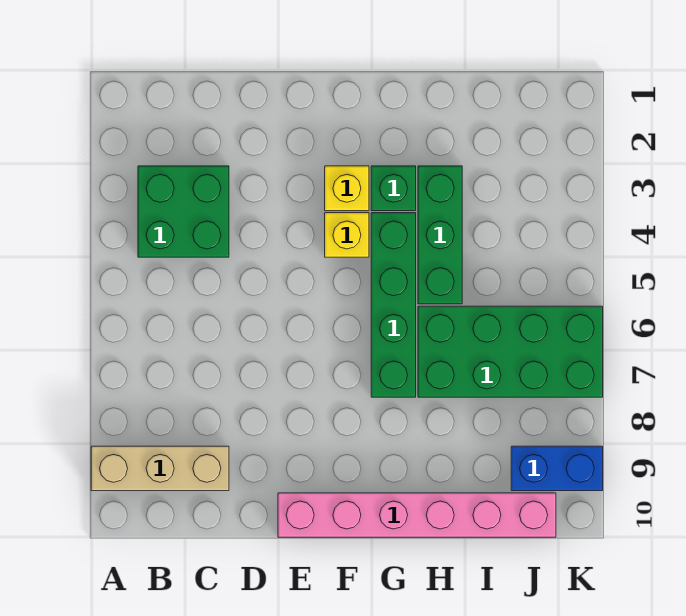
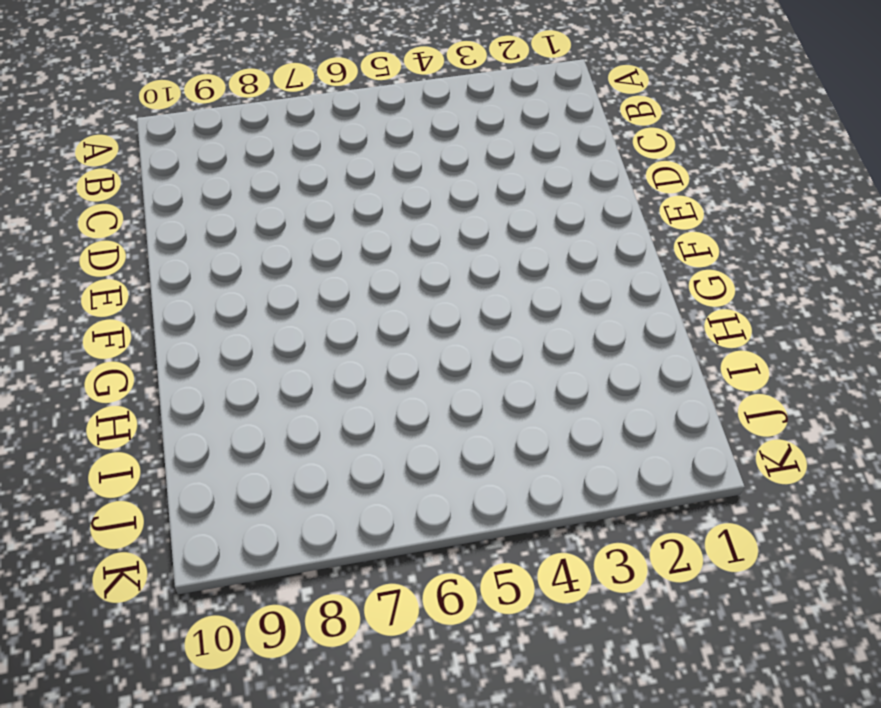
none -> tan 1x3 brick [91,446,229,491]
none -> green 2x2 brick [138,166,229,257]

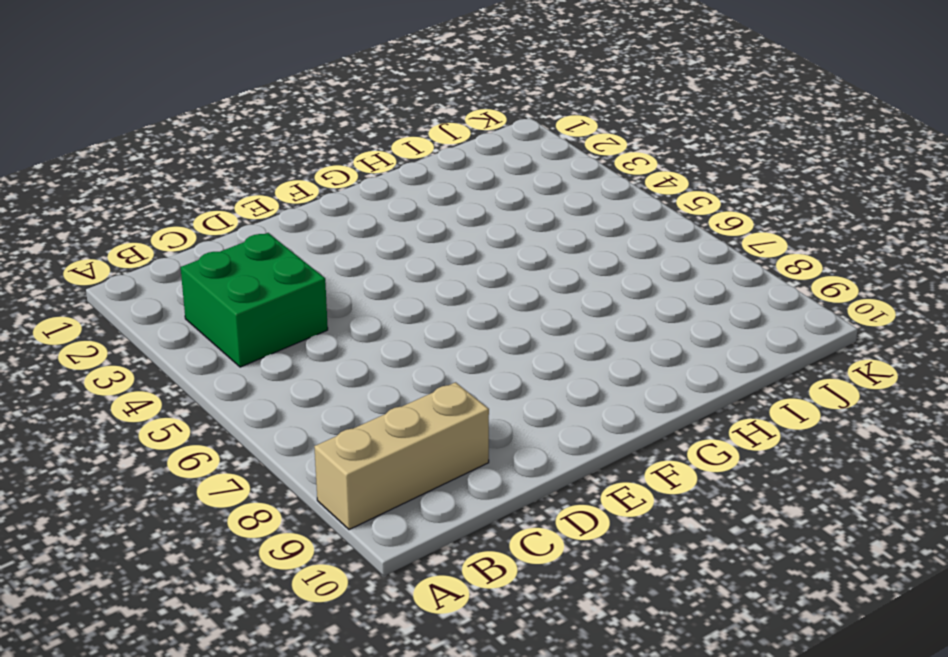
none -> pink 1x6 brick [278,493,556,537]
none -> yellow 1x1 brick [325,166,369,211]

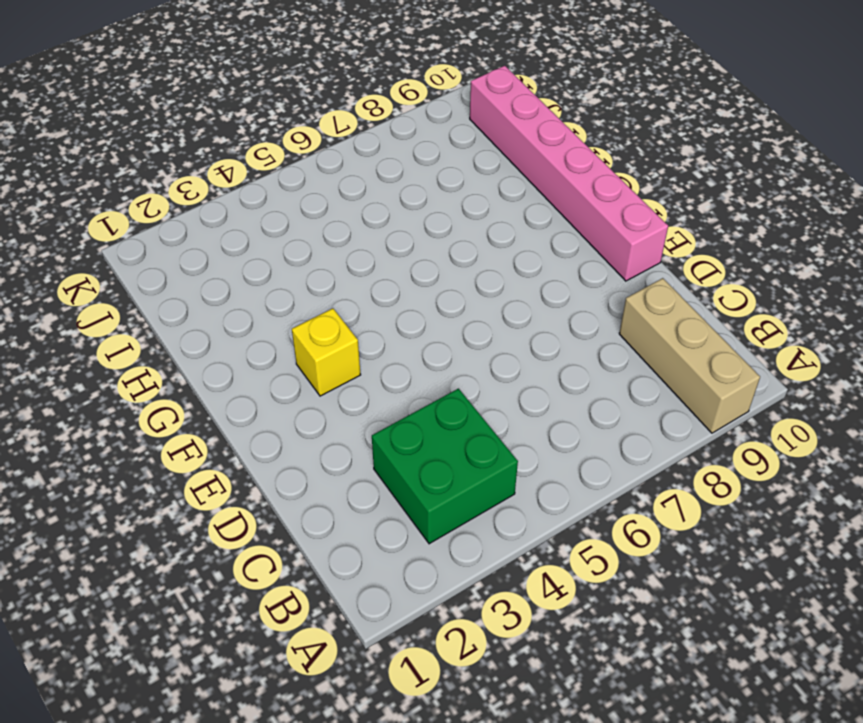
none -> yellow 1x1 brick [325,213,369,257]
none -> green 1x1 brick [371,166,416,211]

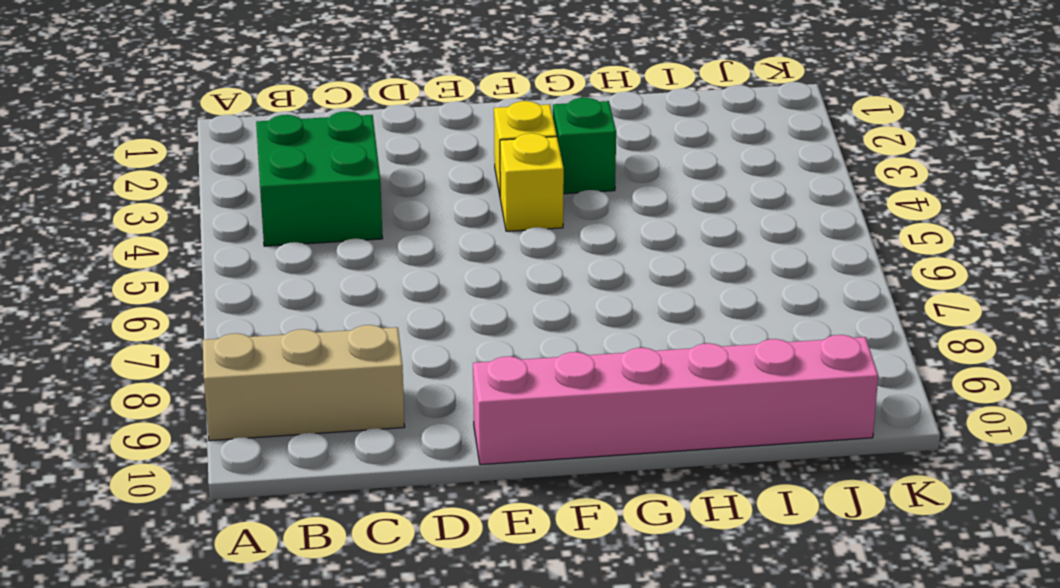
none -> green 1x4 brick [371,213,416,397]
none -> green 1x3 brick [418,166,462,304]

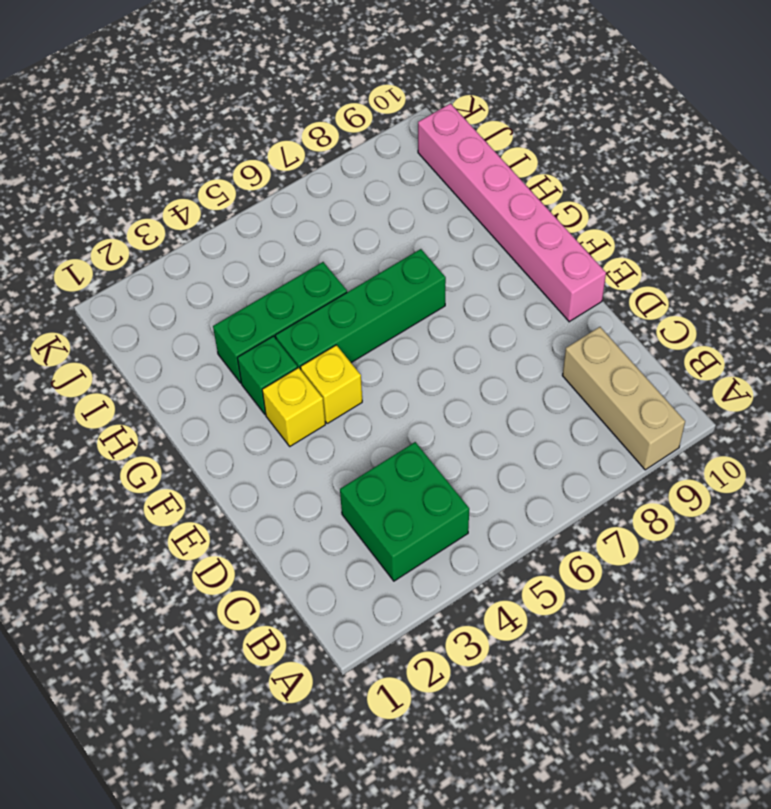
none -> green 2x4 brick [418,306,603,397]
none -> blue 1x2 brick [511,446,603,491]

